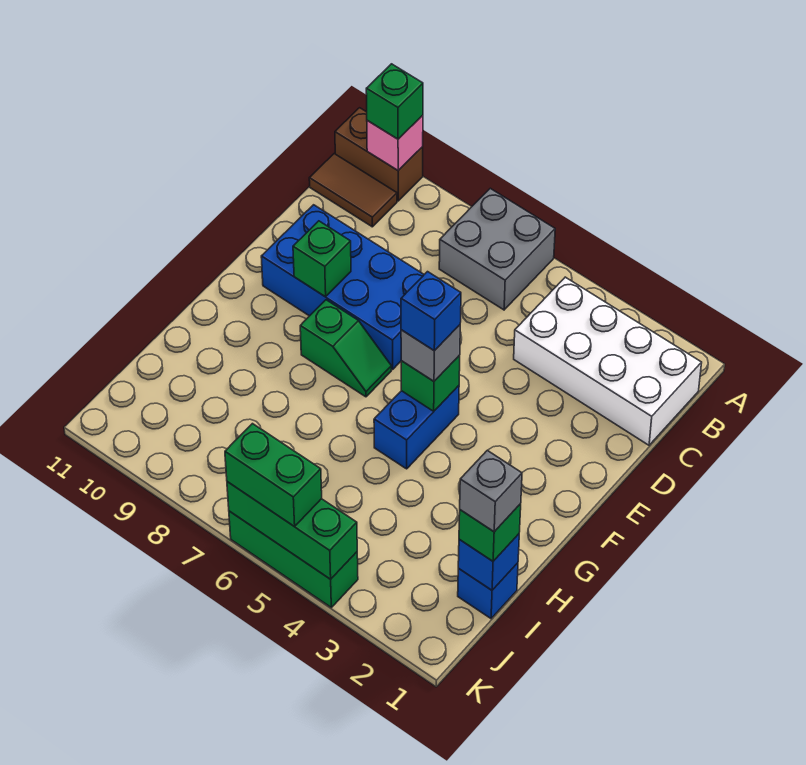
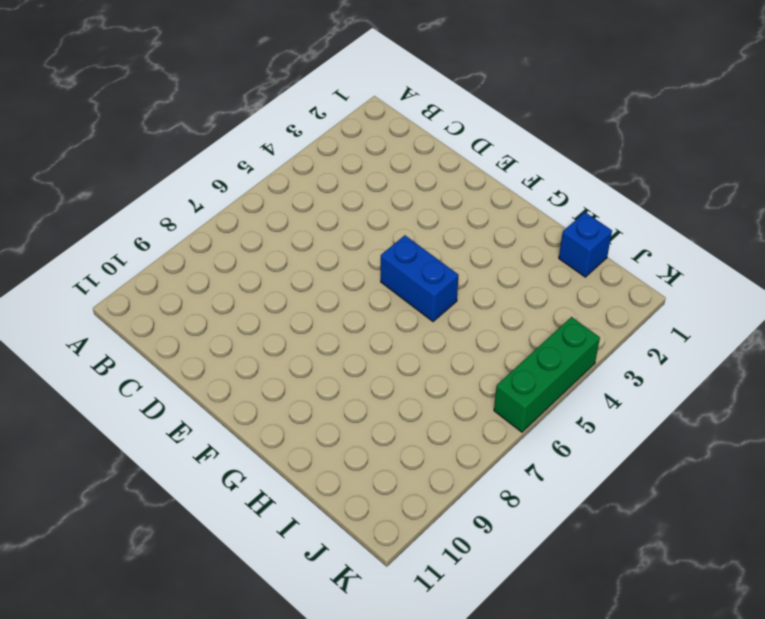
none -> grey 2x2 brick [439,188,555,310]
none -> brown 1x2 brick [335,108,423,201]
none -> white 2x4 brick [514,277,702,445]

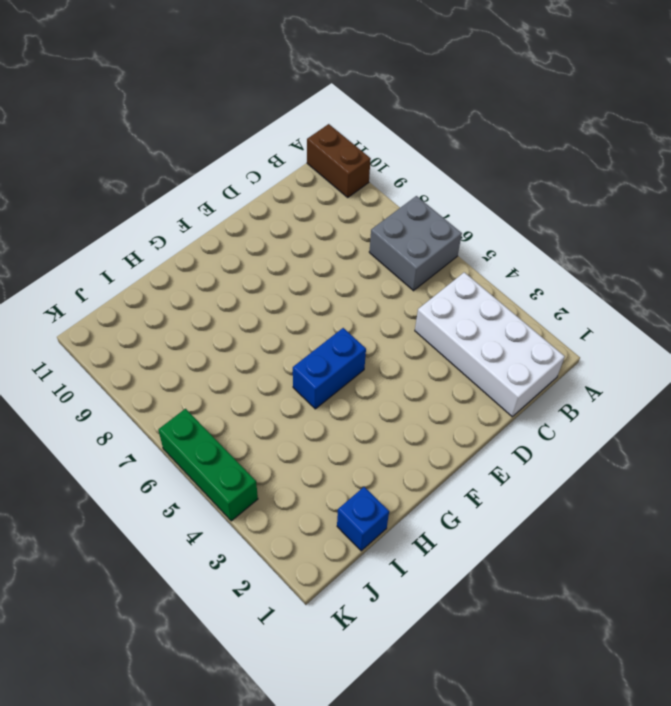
none -> brown 1x2 tile [309,154,397,227]
none -> blue 2x4 brick [261,205,424,369]
none -> green 1x2 slope [300,300,391,397]

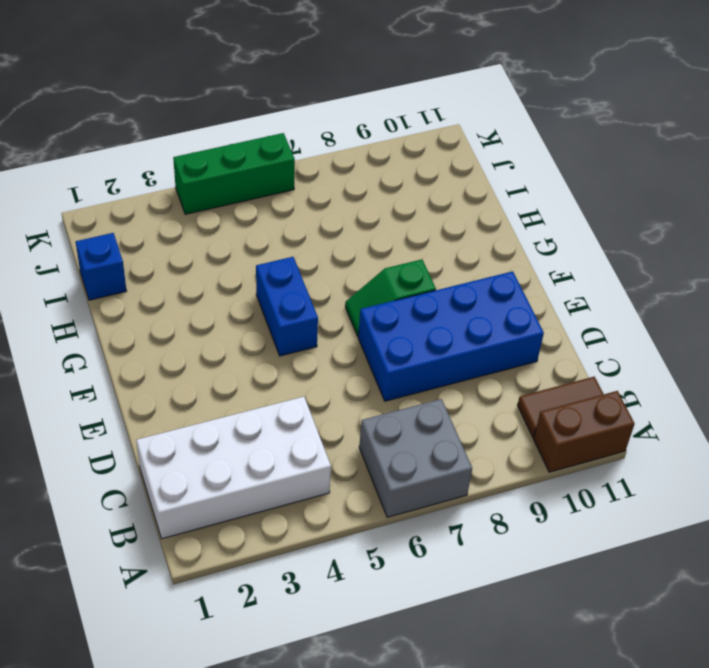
none -> pink 1x1 brick [367,115,423,170]
none -> green 1x1 brick [293,221,351,297]
none -> green 1x1 brick [401,355,460,411]

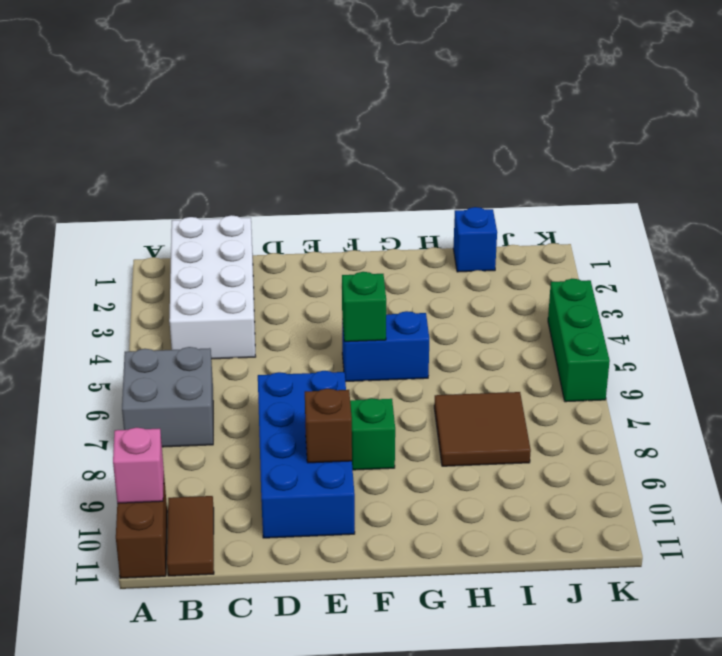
brown 1x1 brick [305,389,352,463] -> green 1x1 brick [293,221,351,297]
brown 2x2 tile [434,392,531,466] -> none
none -> blue 1x1 brick [458,534,519,590]
none -> green 1x3 brick [227,482,357,579]
none -> green 1x1 brick [366,64,423,139]

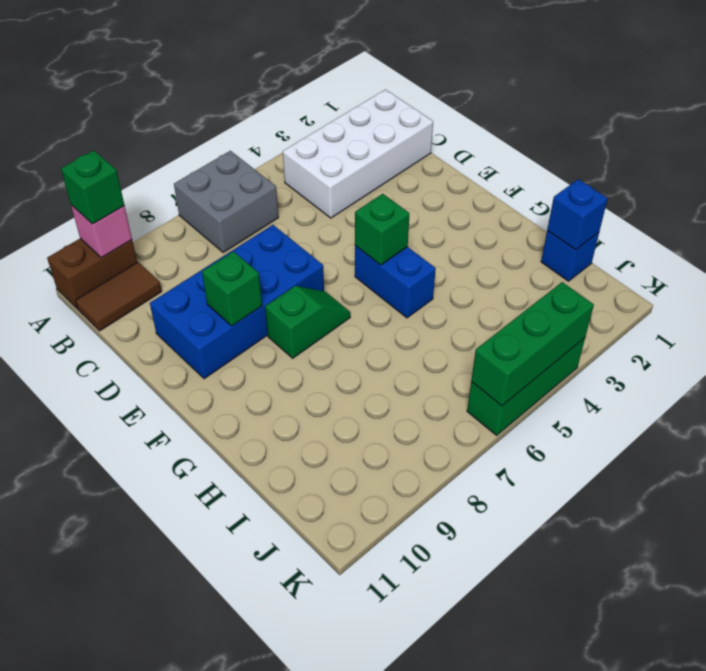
none -> grey 1x1 brick [401,325,460,381]
none -> green 1x1 brick [459,504,521,561]
none -> green 1x2 brick [225,424,322,527]

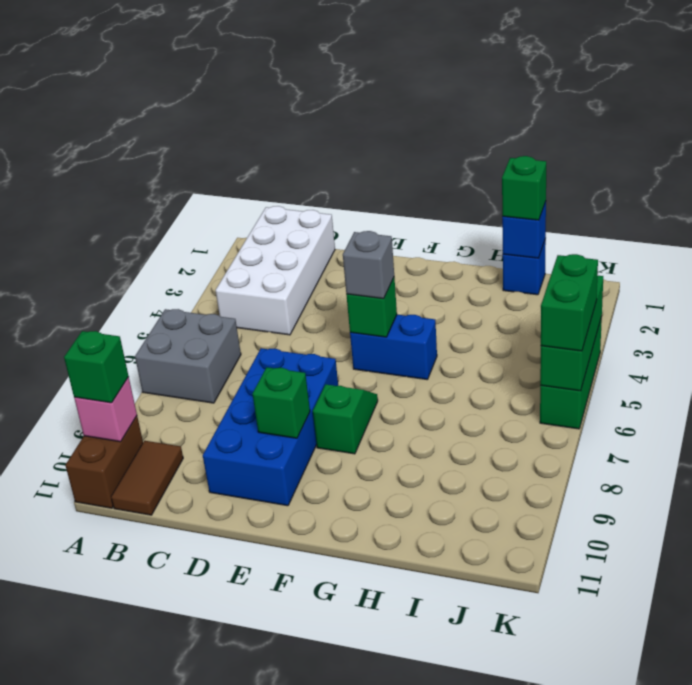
none -> blue 1x1 brick [401,272,461,351]
none -> grey 1x1 brick [460,450,522,532]

